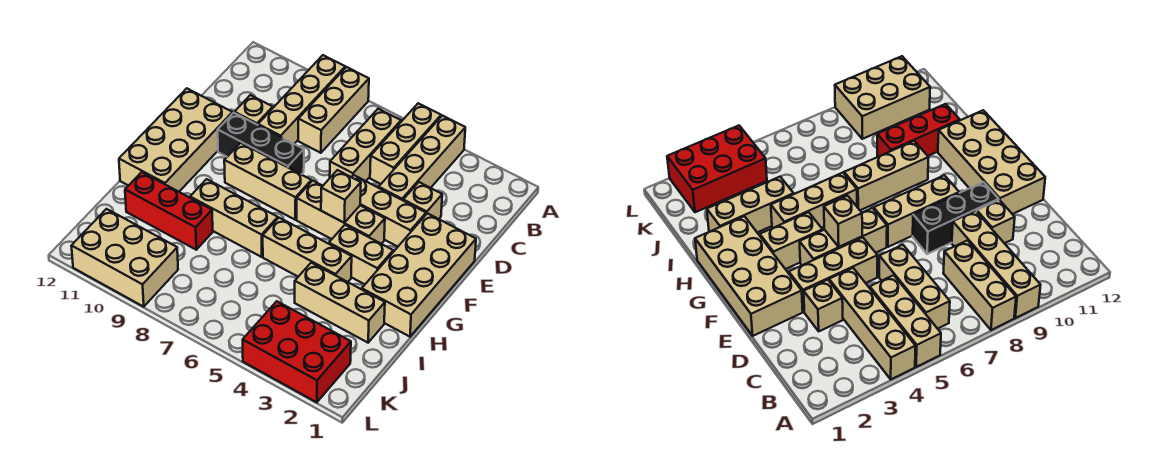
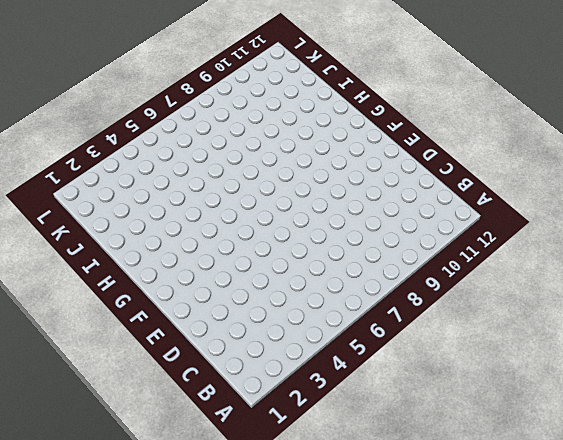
none -> tan 1x4 brick [379,116,465,200]
none -> tan 1x3 brick [370,103,441,184]
none -> tan 1x3 brick [298,67,369,153]

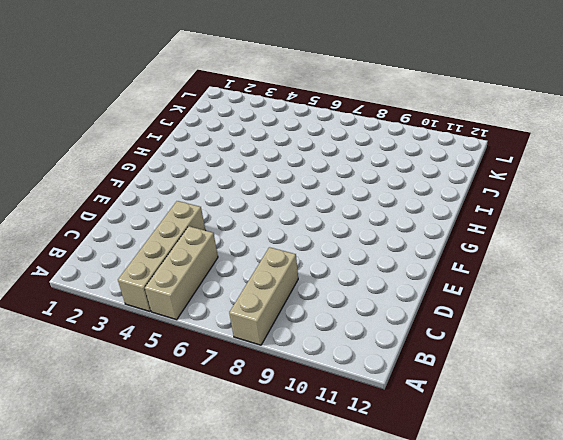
none -> tan 1x4 brick [258,55,345,144]
none -> tan 1x3 brick [330,109,401,181]
none -> tan 1x1 brick [403,182,442,219]

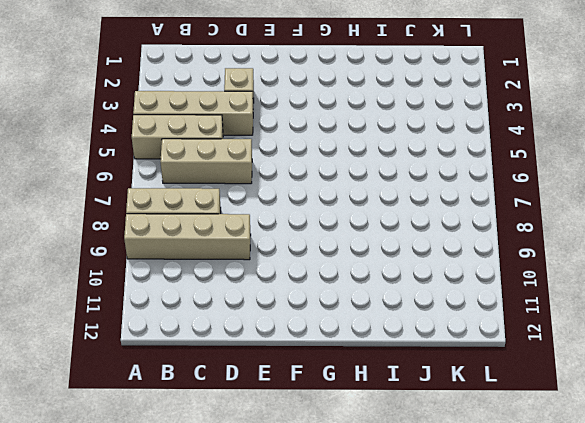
none -> tan 1x1 brick [234,95,273,125]
none -> tan 2x4 brick [362,213,476,337]
none -> tan 1x3 brick [352,175,426,247]

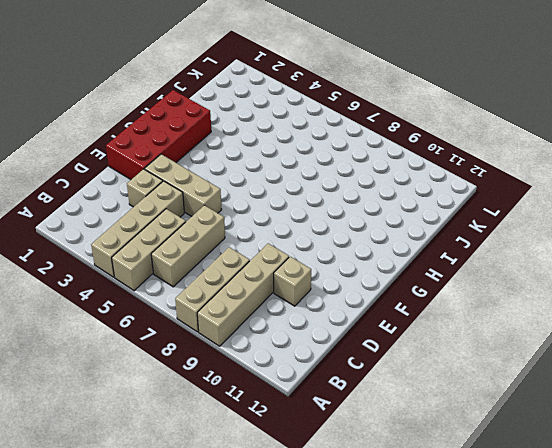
red 2x4 brick [106,90,211,180] -> tan 2x4 brick [362,213,476,337]
none -> black 1x3 brick [218,113,304,174]
none -> tan 2x4 brick [119,88,233,192]
none -> tan 1x3 brick [297,181,385,244]

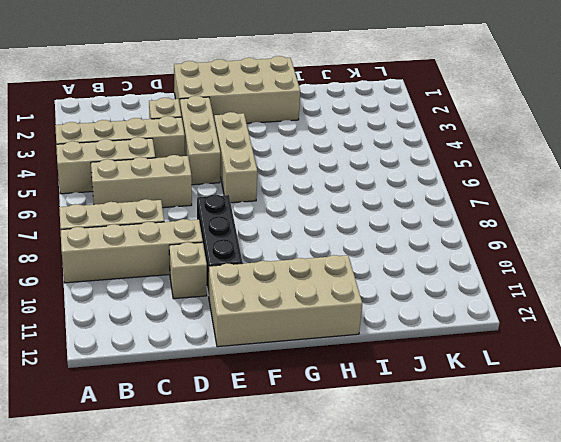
none -> tan 1x3 brick [224,143,311,220]
none -> tan 1x2 brick [329,225,393,284]
none -> tan 1x3 brick [263,218,352,282]

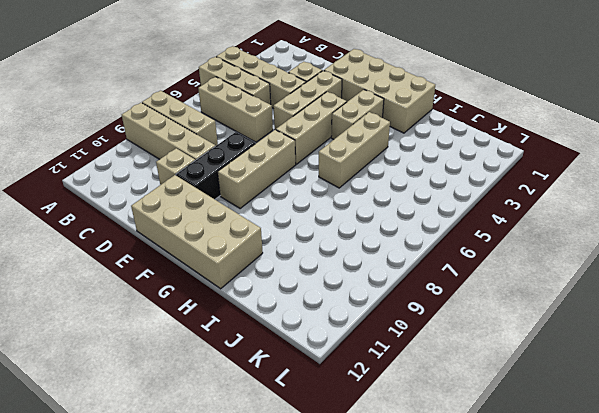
none -> tan 1x3 brick [190,179,278,257]
none -> tan 1x3 brick [295,263,385,343]
none -> red 1x3 brick [125,172,213,250]

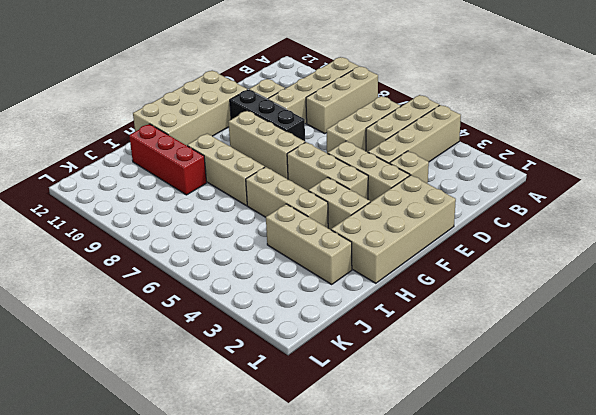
none -> red 2x3 brick [243,301,351,402]
none -> tan 2x3 brick [72,209,178,307]
none -> tan 1x1 brick [321,170,361,223]

